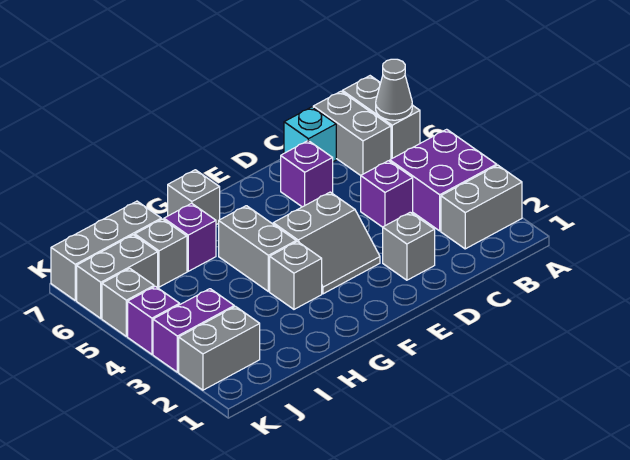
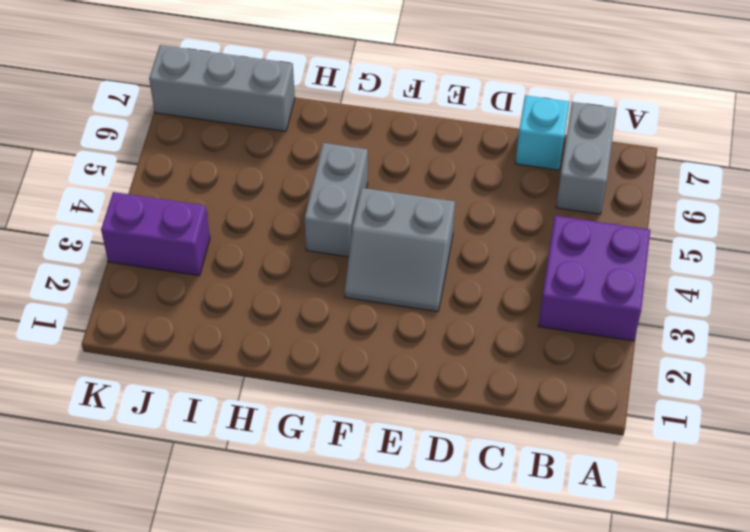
none -> grey 1x2 brick [441,165,522,249]
none -> grey 1x2 brick [342,76,420,159]
none -> purple 1x1 brick [361,161,413,227]

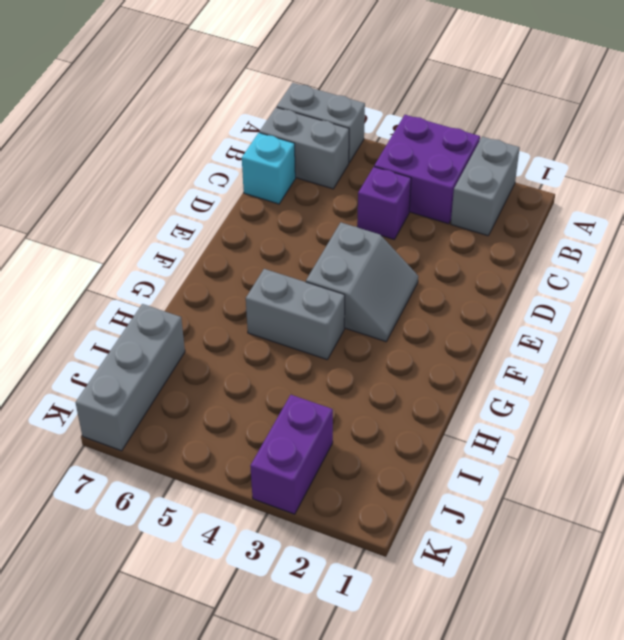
none -> grey 1x1 brick [383,212,435,280]
none -> purple 1x1 brick [281,141,333,207]
none -> grey 1x1 brick [270,241,322,309]

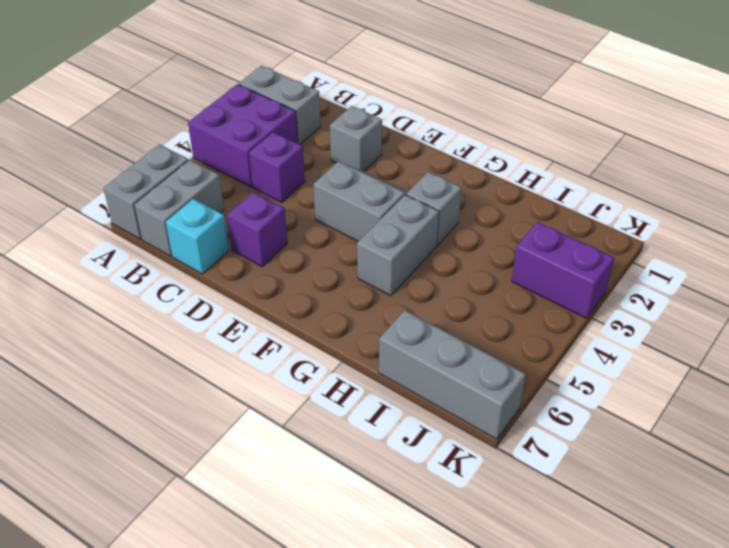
none -> grey 1x1 brick [168,170,220,225]
none -> purple 1x1 brick [164,203,216,271]
none -> grey 1x1 brick [135,219,187,287]

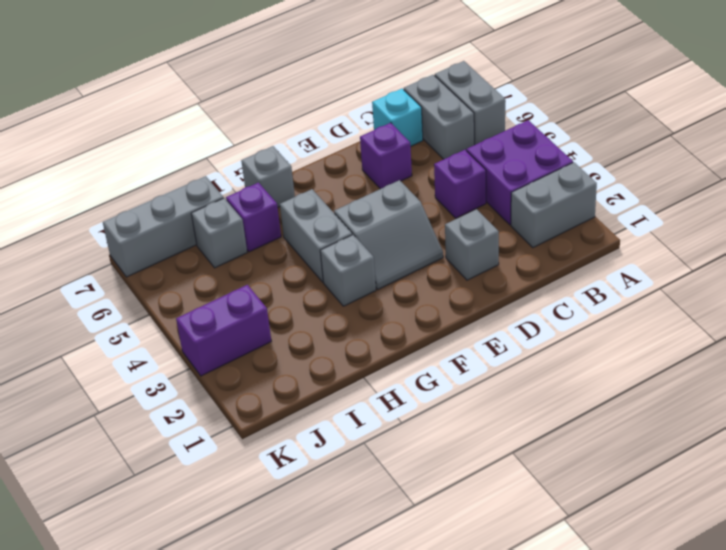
none -> grey 1x2 brick [179,307,260,390]
none -> grey 1x2 brick [77,235,158,318]
none -> purple 1x1 brick [128,286,180,354]

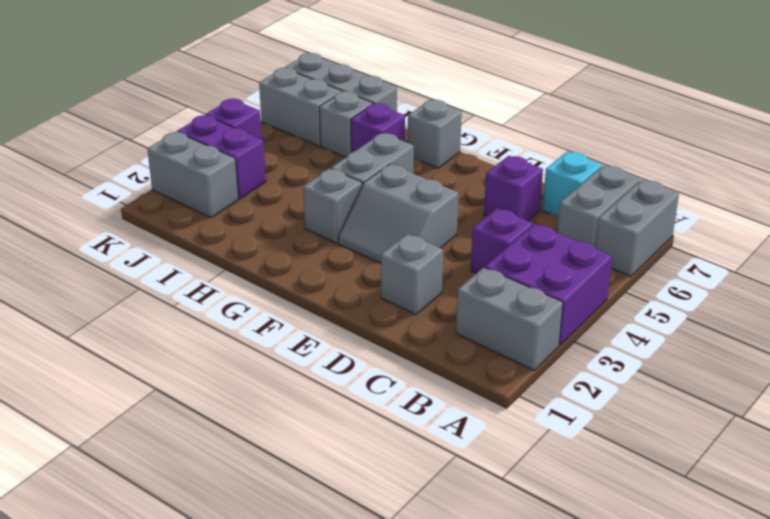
none -> grey 1x1 brick [102,268,154,336]
none -> grey 1x1 cone [376,59,412,120]

